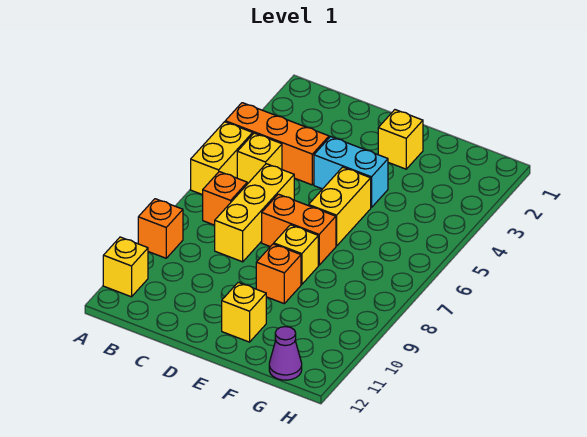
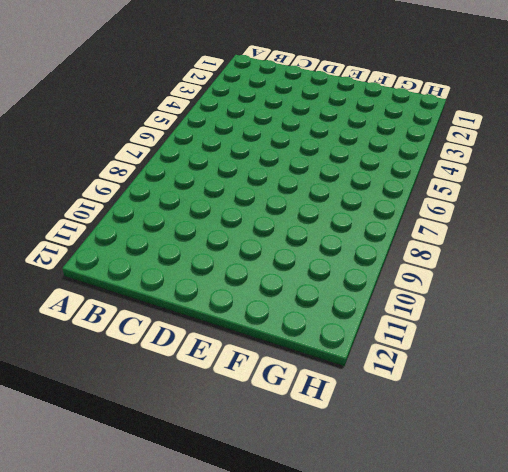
none -> orange 1x3 brick [225,103,329,185]
none -> yellow 1x2 brick [191,122,253,195]
none -> orange 1x1 brick [138,199,183,258]

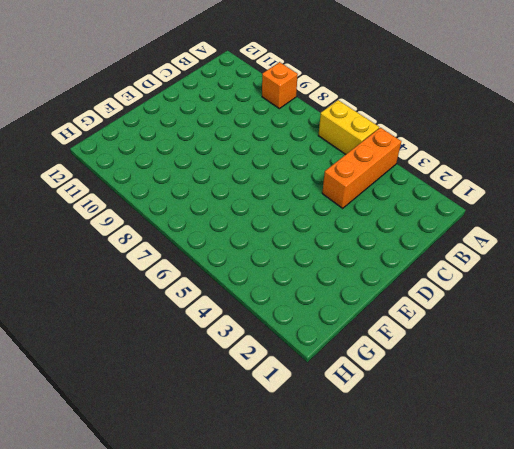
none -> yellow 1x1 brick [103,237,148,297]
none -> yellow 1x1 brick [237,133,282,184]
none -> orange 1x1 brick [203,172,247,225]

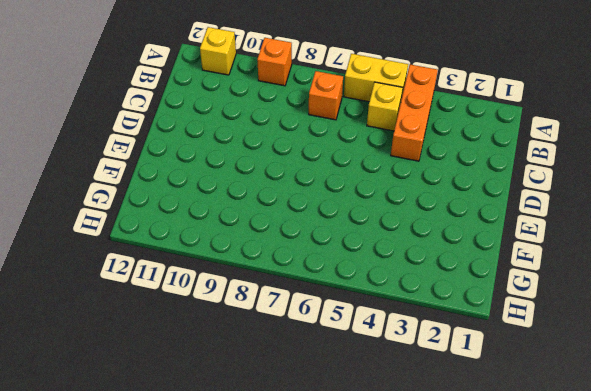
none -> yellow 1x3 brick [215,164,294,262]
none -> cyan 1x2 brick [314,137,388,208]
none -> orange 1x2 brick [262,194,336,265]

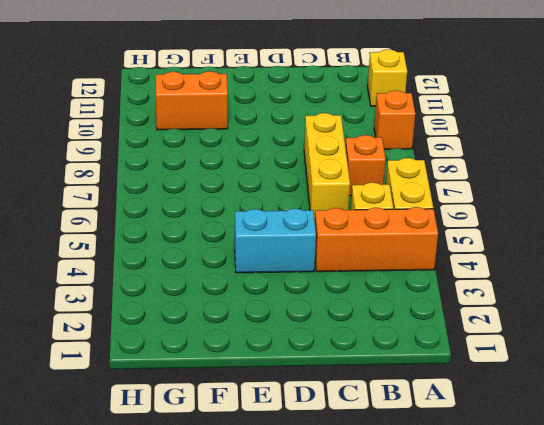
orange 1x2 brick [156,71,228,130] -> orange 1x2 brick moved to [262,194,336,265]
none -> yellow 1x1 brick [378,110,423,169]
none -> yellow 1x2 brick [309,167,371,246]
none -> yellow 1x1 brick [274,225,318,285]

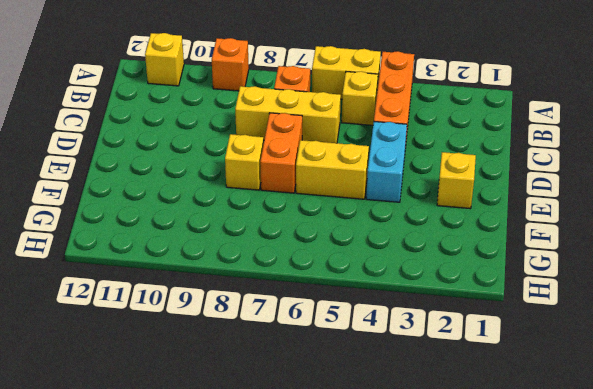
none -> orange 1x1 brick [256,244,301,303]
none -> yellow 1x1 brick [222,282,266,342]
none -> purple 1x1 cone [269,327,302,380]

